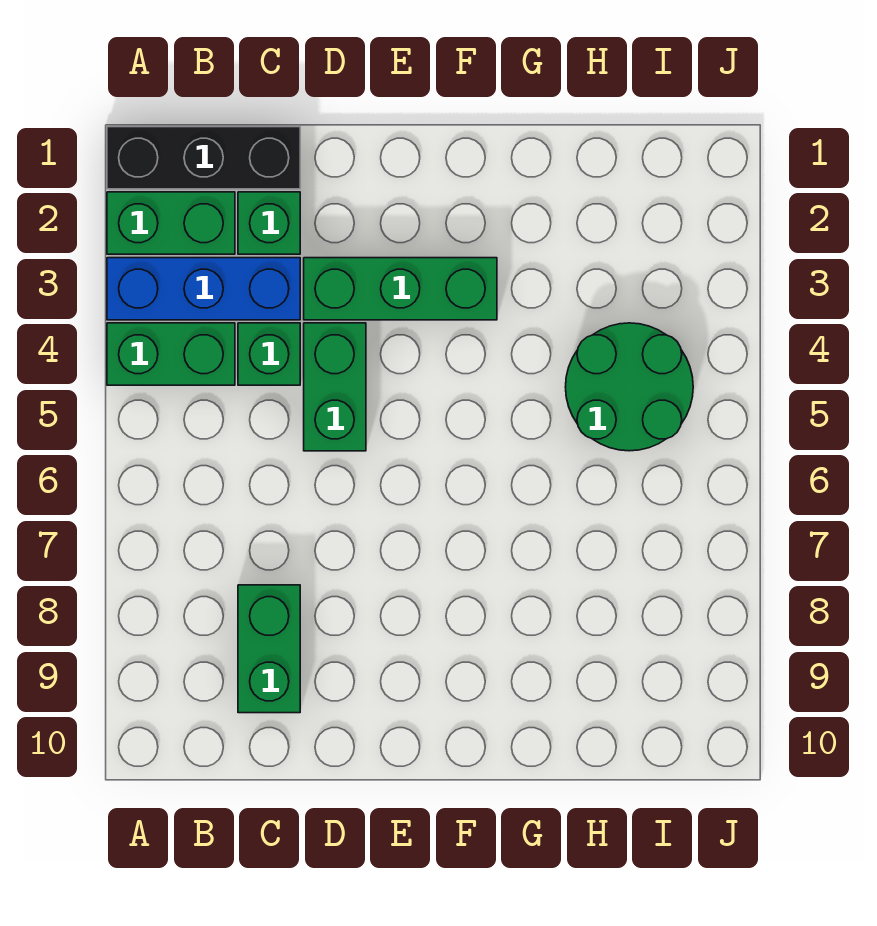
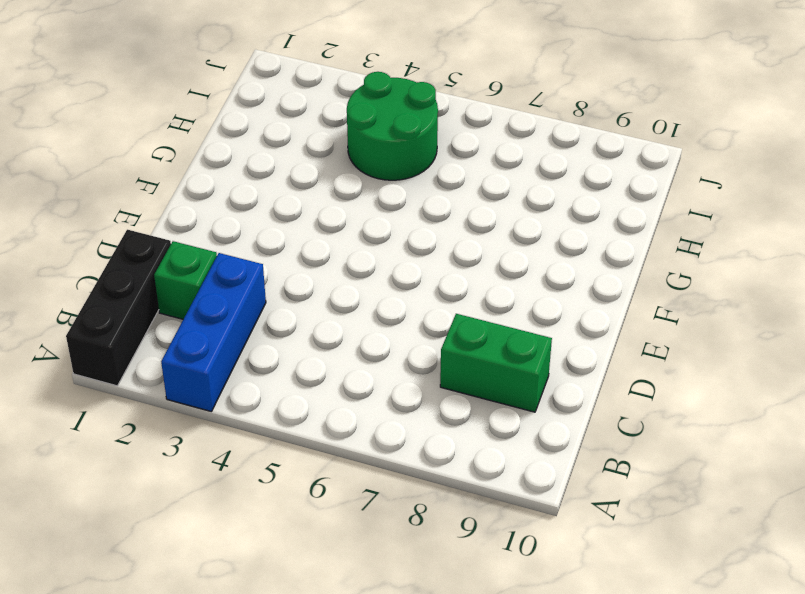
none -> green 1x2 brick [107,192,235,254]
none -> green 1x2 brick [107,323,235,385]

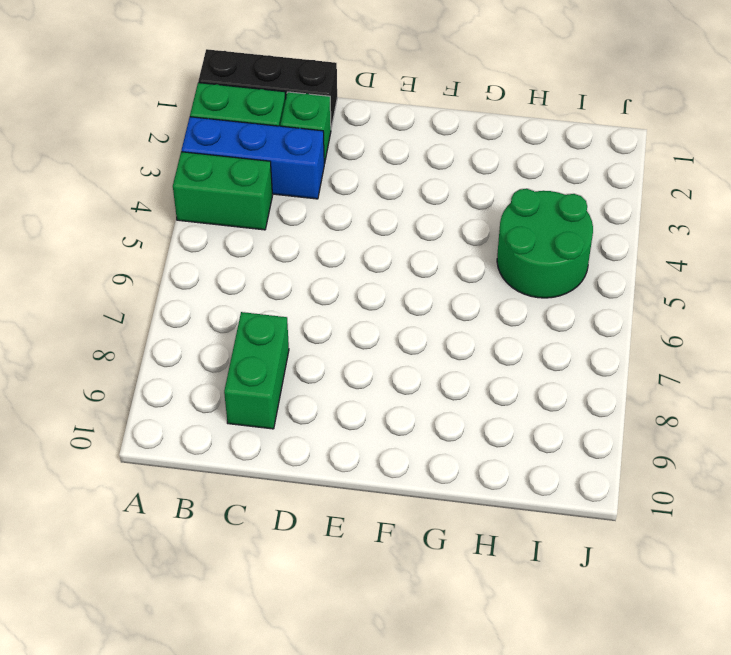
none -> green 1x1 brick [238,323,300,385]
none -> green 1x3 brick [304,258,497,320]

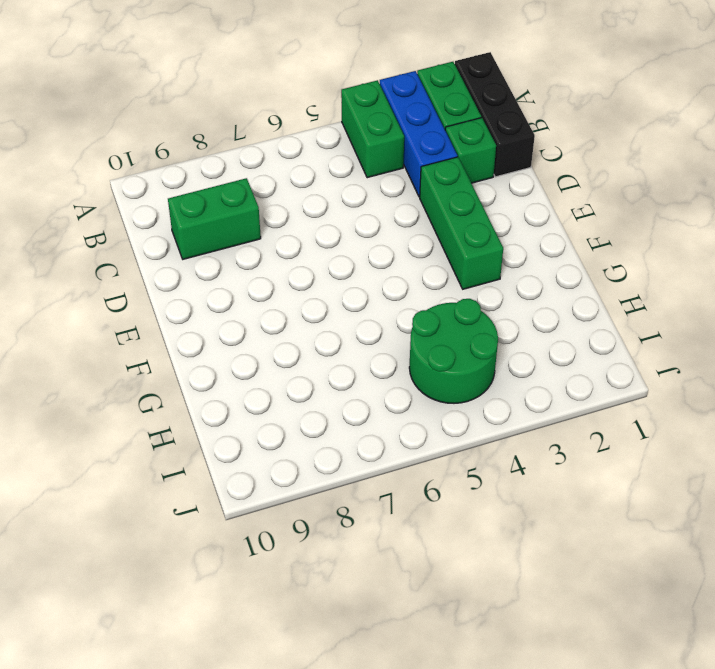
none -> green 1x1 brick [238,323,300,385]
none -> green 1x2 brick [304,323,366,451]

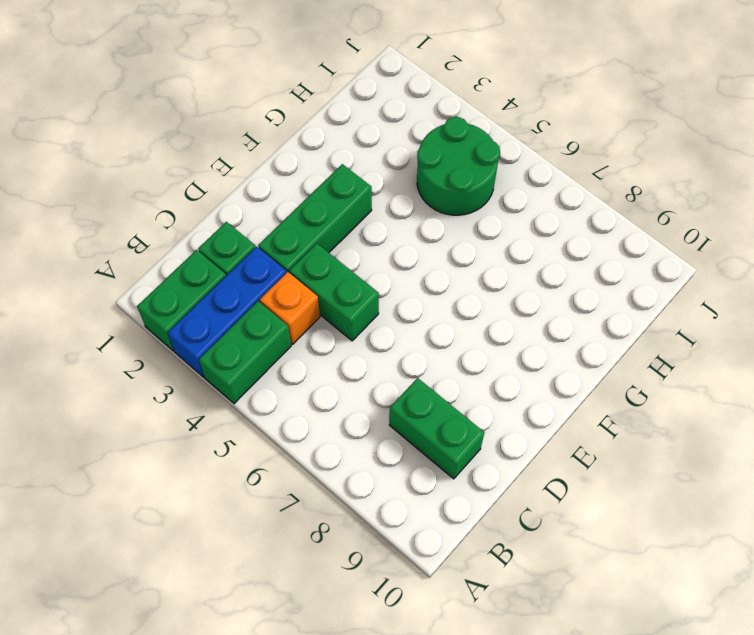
orange 1x1 brick [260,272,320,344] -> green 1x1 brick [238,323,300,385]
none -> black 1x3 brick [107,127,300,189]

